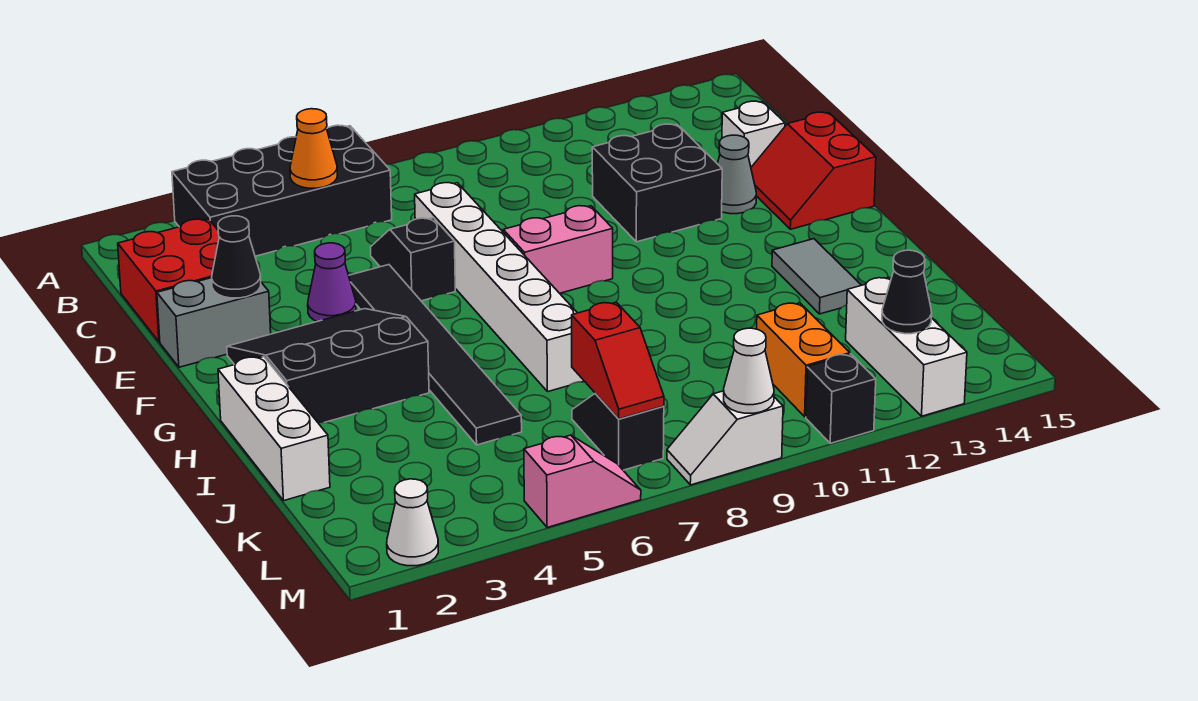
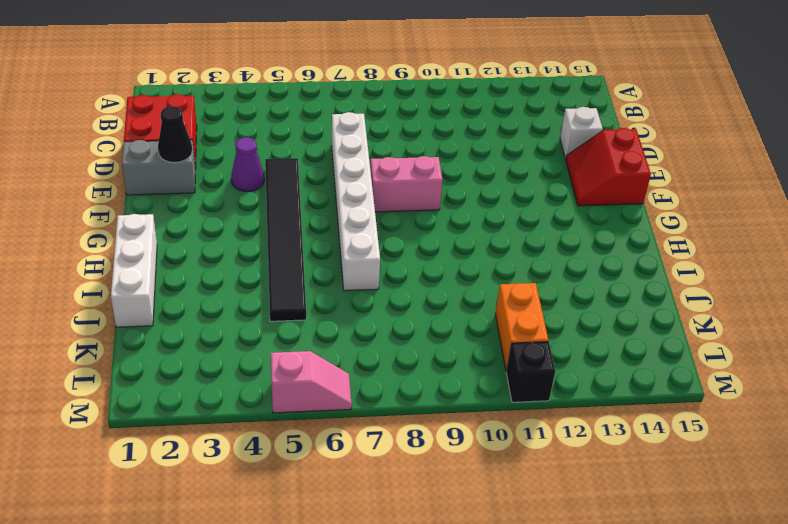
none -> black 2x4 brick [172,125,392,256]
none -> black 1x2 slope [371,218,455,301]
none -> black 2x2 brick [592,124,722,242]

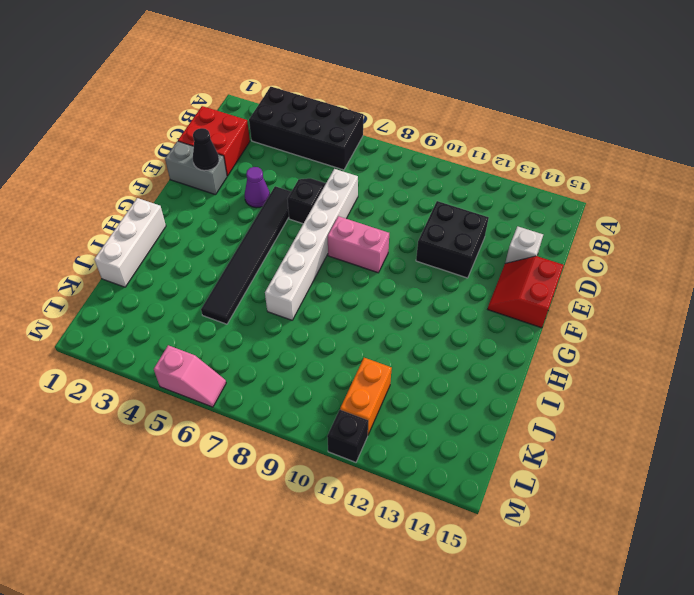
none -> grey 1x1 cone [717,135,756,214]
none -> black 3x3 slope [227,309,429,423]
none -> grey 1x2 tile [772,239,861,314]

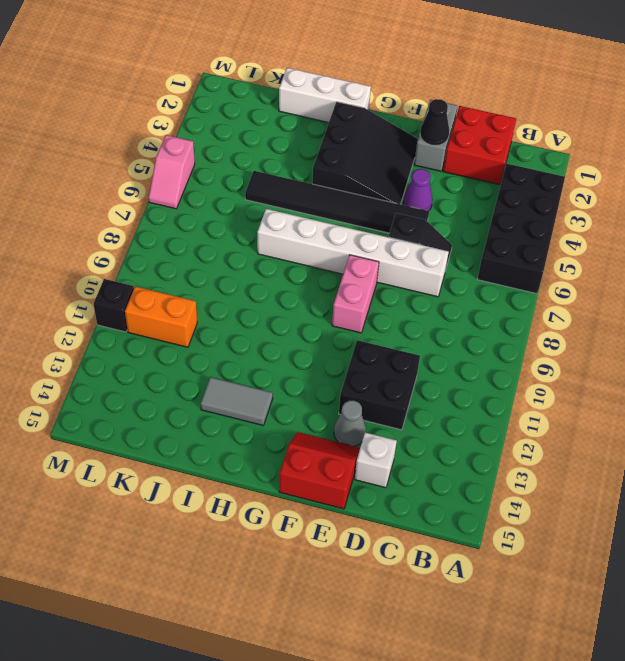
none -> black 1x2 slope [572,393,664,470]
none -> white 1x3 brick [846,277,967,416]
none -> white 1x1 cone [387,479,438,566]

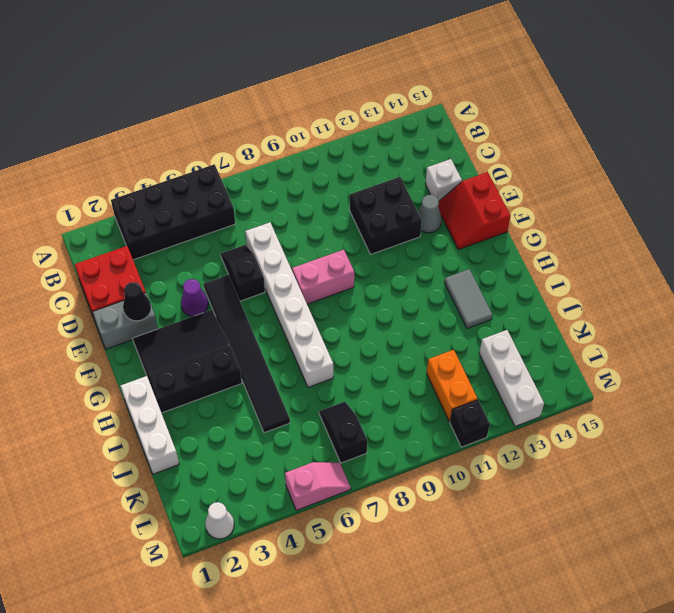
none -> white 1x2 slope [667,391,783,485]
none -> orange 1x1 cone [290,109,337,188]
none -> red 1x2 slope [572,302,664,419]

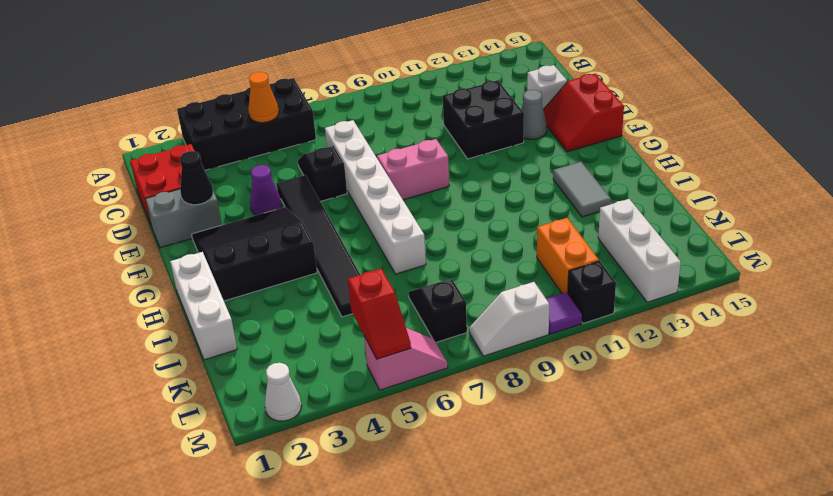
red 1x2 slope [348,269,411,359] -> red 1x2 slope moved to [572,302,664,419]
purple 1x1 tile [546,292,582,334] -> none
none -> black 1x1 cone [882,250,932,334]
none -> white 1x1 cone [724,328,774,413]

